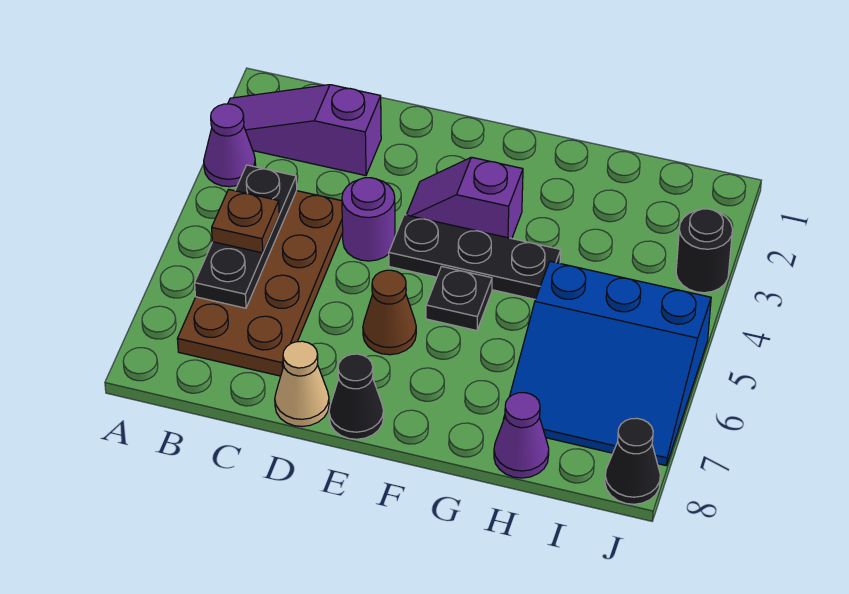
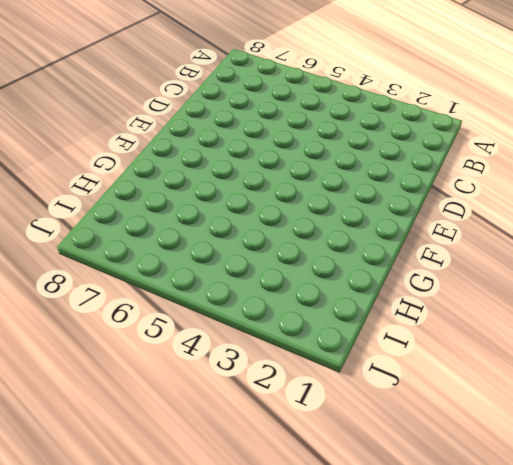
none -> purple 1x3 slope [228,85,381,176]
none -> purple 1x1 cone [204,104,256,187]
none -> brown 2x4 plate [177,191,343,376]

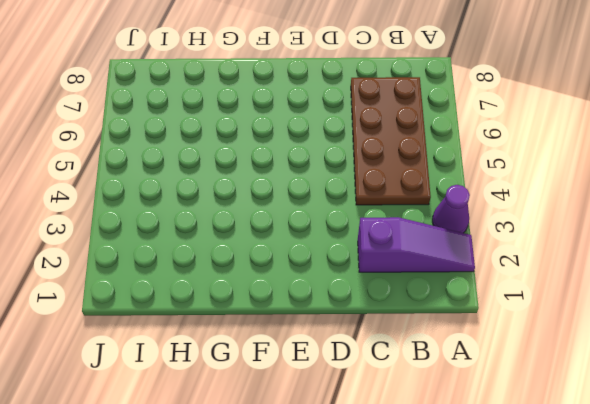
none -> purple 1x1 round brick [342,178,395,261]
none -> tan 1x1 cone [275,341,329,427]
none -> purple 1x2 slope [407,157,523,239]

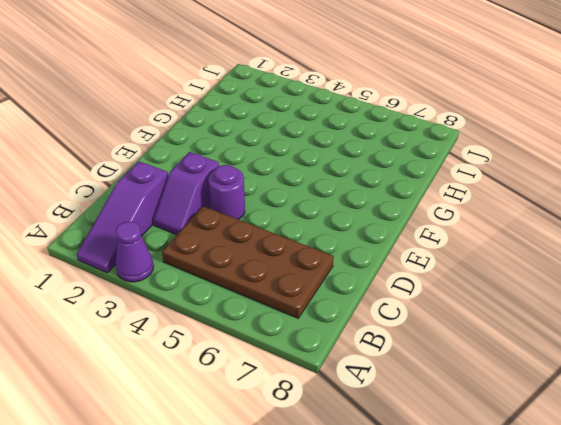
purple 1x2 slope [153,152,219,235] -> purple 1x2 slope moved to [407,157,523,239]
none -> tan 1x1 cone [275,341,329,427]
none -> black 1x3 plate [389,215,561,299]
none -> brown 1x1 cone [363,270,416,355]

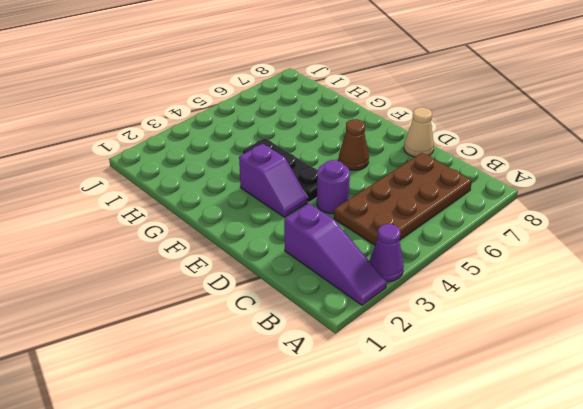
none -> black 1x1 cone [329,354,384,439]
none -> black 1x1 plate [426,266,492,331]
none -> blue 3x3 slope [503,261,711,465]

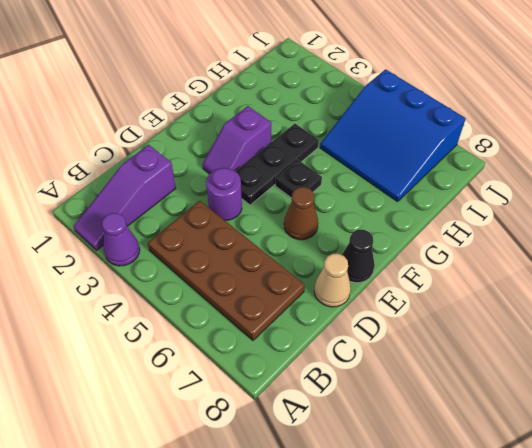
blue 3x3 slope [320,69,466,202] -> blue 3x3 slope turned to [503,261,711,465]
none -> purple 1x1 cone [494,393,549,478]
none -> black 1x1 round brick [676,209,732,293]
none -> black 1x1 cone [605,418,660,504]

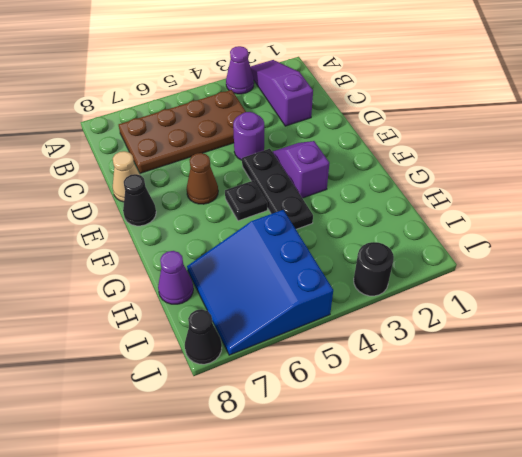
none -> black 1x3 plate [195,165,297,308]
none -> brown 1x1 plate [212,189,279,253]

